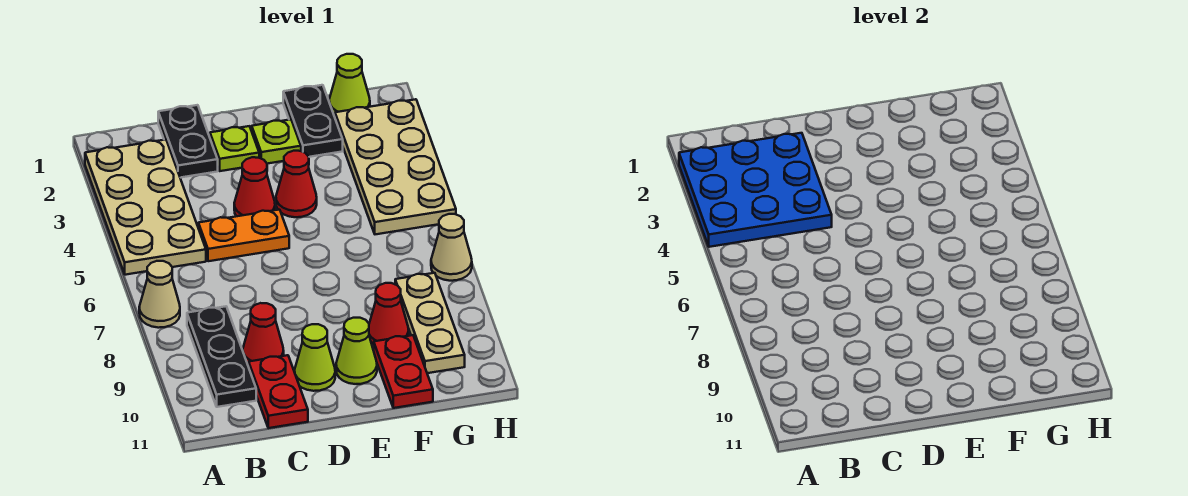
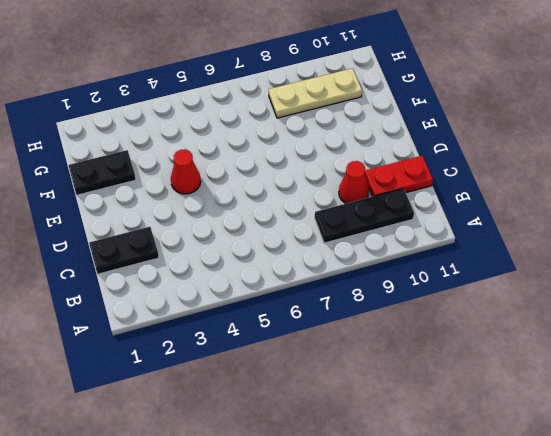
none -> tan 2x4 plate [85,140,206,275]
none -> tan 1x1 cone [139,261,180,328]
none -> orange 1x2 plate [198,210,289,261]

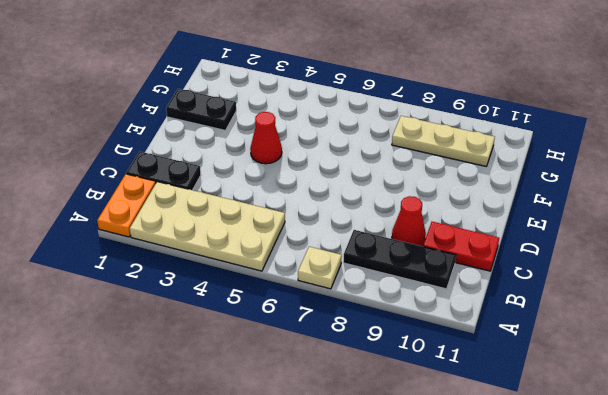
orange 1x2 plate [97,174,156,237] -> orange 1x2 plate moved to [198,210,289,261]
tan 1x1 plate [298,247,342,289] -> tan 1x1 cone [139,261,180,328]
none -> lime 1x1 plate [210,126,259,171]
none -> red 1x1 cone [234,157,275,216]
none -> lime 1x1 cone [295,324,335,391]

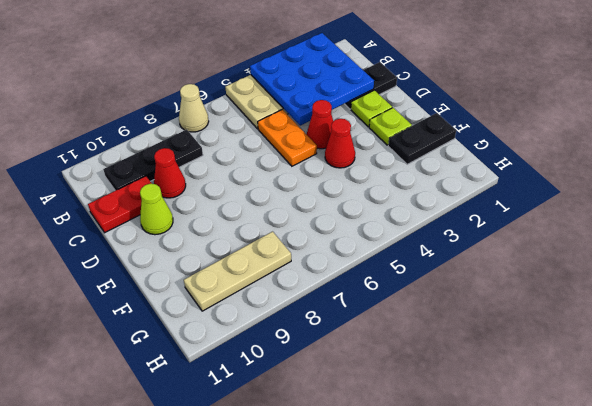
none -> lime 1x1 cone [336,318,377,384]
none -> red 1x1 cone [369,283,409,345]
none -> red 1x2 plate [374,335,433,408]

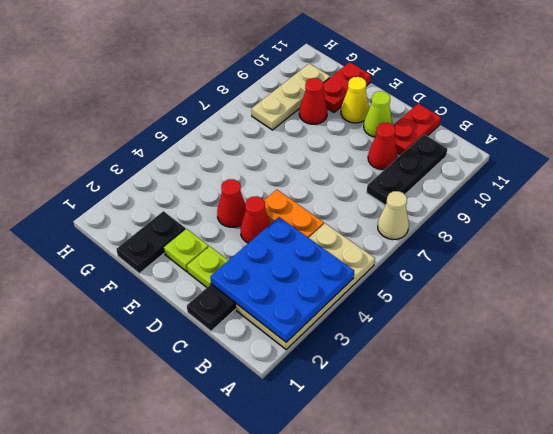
yellow 1x1 cone [341,77,369,123] -> lime 1x1 cone [336,318,377,384]
none -> lime 1x1 cone [329,54,370,116]
none -> tan 2x4 plate [335,99,456,234]
none -> tan 1x1 cone [431,214,472,281]

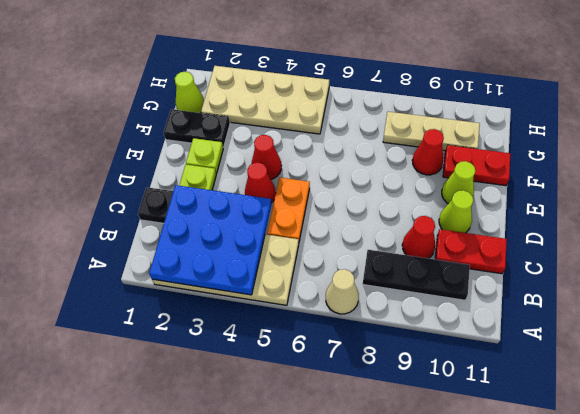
none -> tan 1x1 cone [431,214,472,281]

